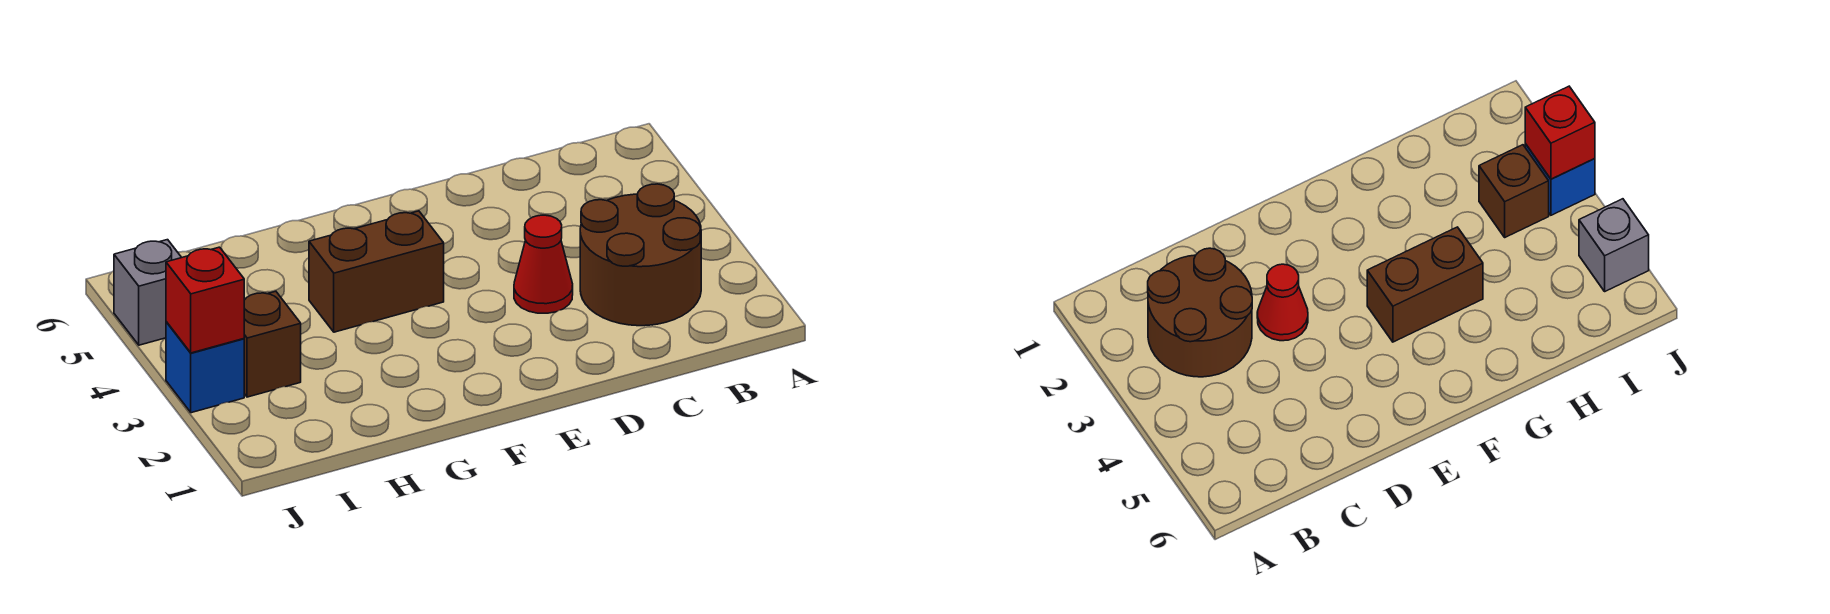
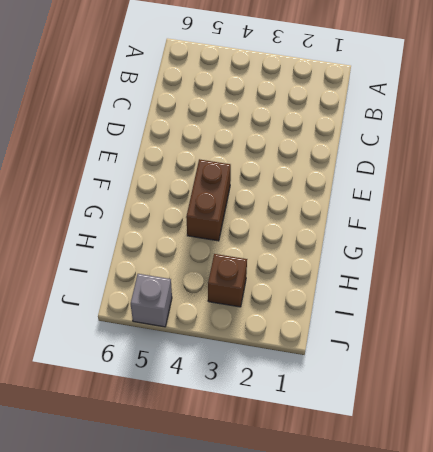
none -> brown 2x2 round brick [580,184,701,326]
none -> red 1x1 cone [514,215,573,313]

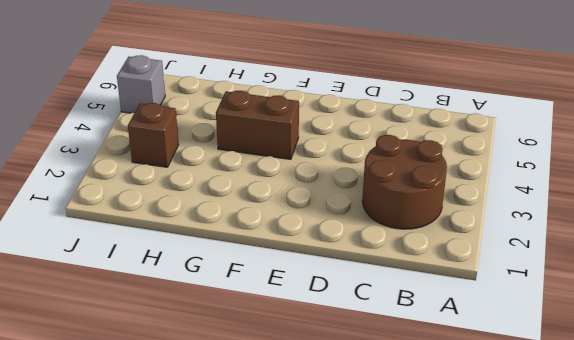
none -> red 1x1 cone [514,215,573,313]
none -> blue 1x1 brick [166,322,244,413]

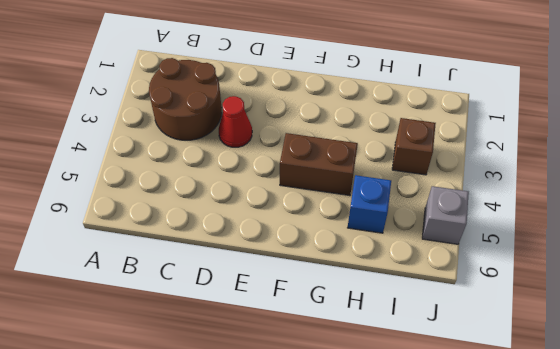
blue 1x1 brick [348,175,391,233] -> blue 1x1 brick moved to [166,322,244,413]
none -> red 1x1 brick [166,247,244,353]

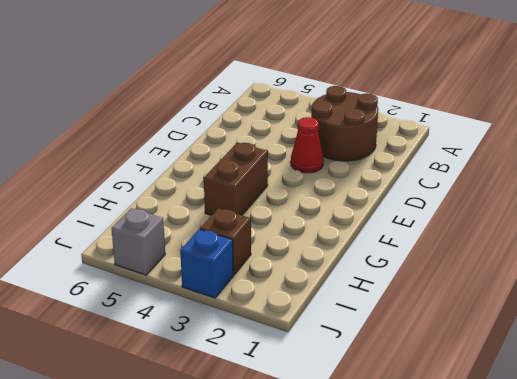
none -> red 1x1 brick [166,247,244,353]

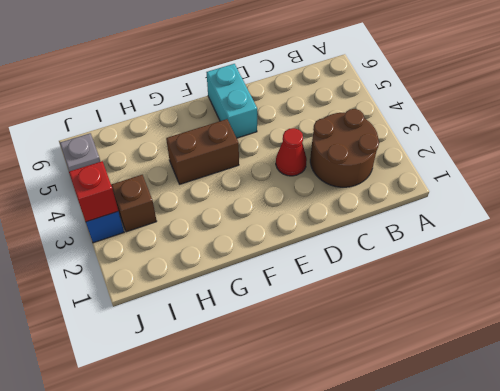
cyan 1x2 brick [207,64,257,138] -> none

